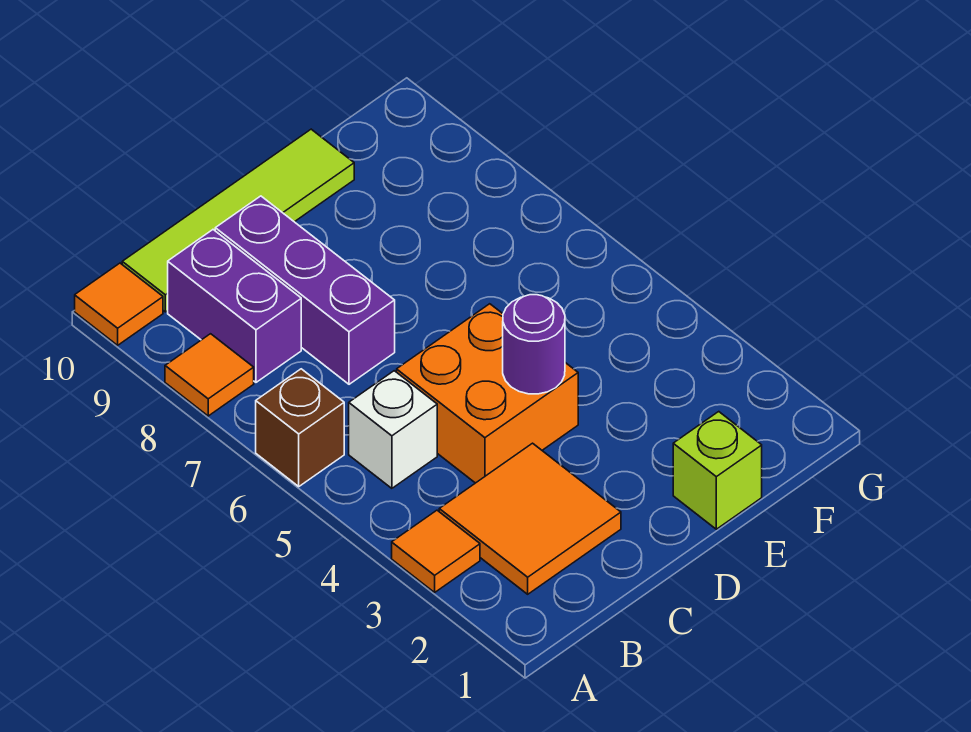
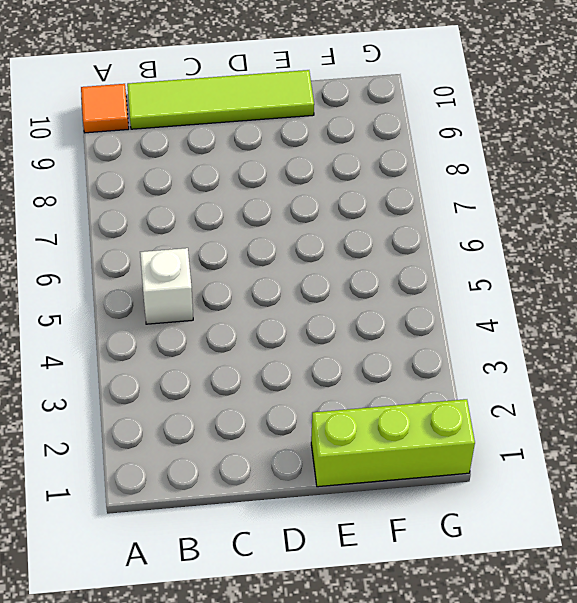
lime 1x3 brick [311,399,475,487] -> lime 1x1 brick [673,412,762,529]
none -> orange 1x1 tile [392,510,480,592]
none -> brown 1x1 brick [256,369,344,486]
none -> orange 1x1 tile [165,334,254,416]

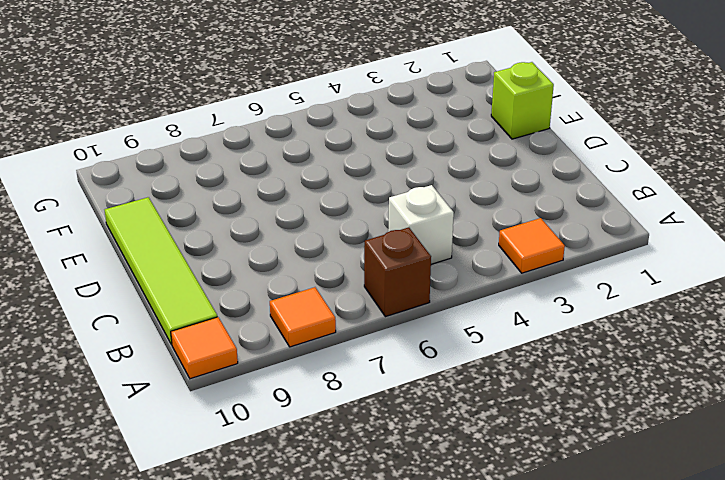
none -> orange 2x2 tile [439,443,621,594]
none -> purple 1x2 brick [168,230,301,382]
none -> orange 2x2 brick [397,304,578,483]

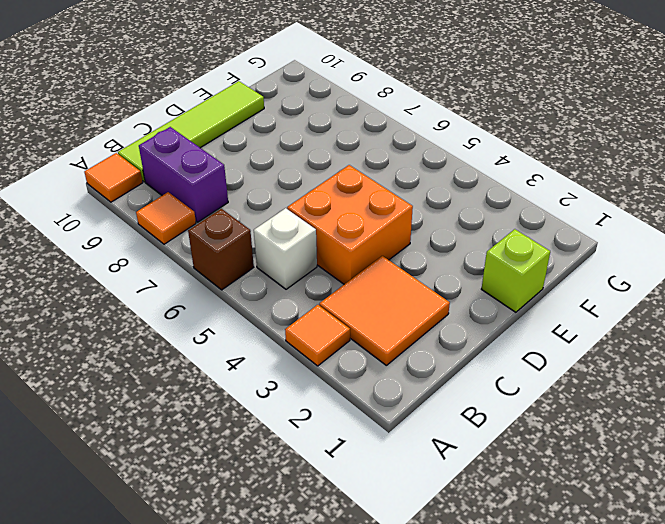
none -> purple 1x3 brick [215,196,395,384]
none -> purple 1x1 round brick [503,295,565,394]

